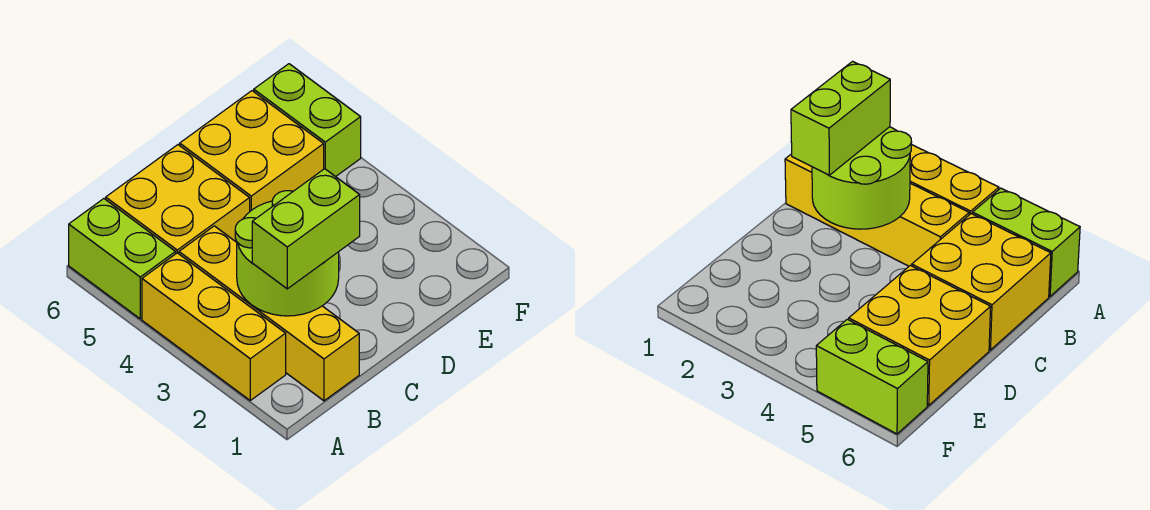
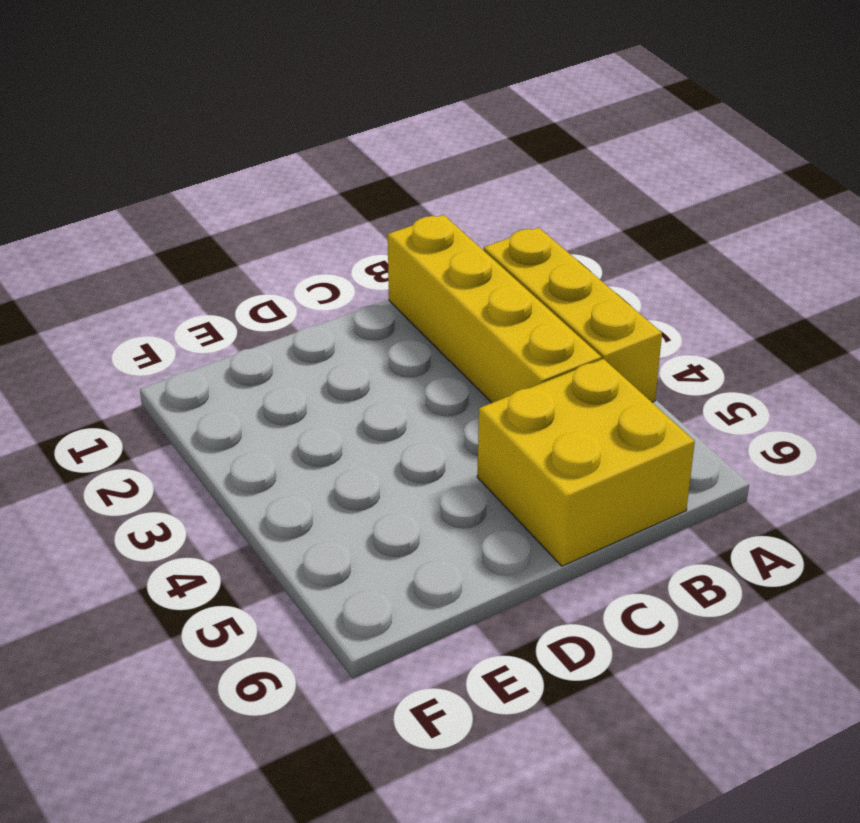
none -> lime 1x2 brick [69,199,176,319]
none -> yellow 2x2 brick [180,91,324,211]

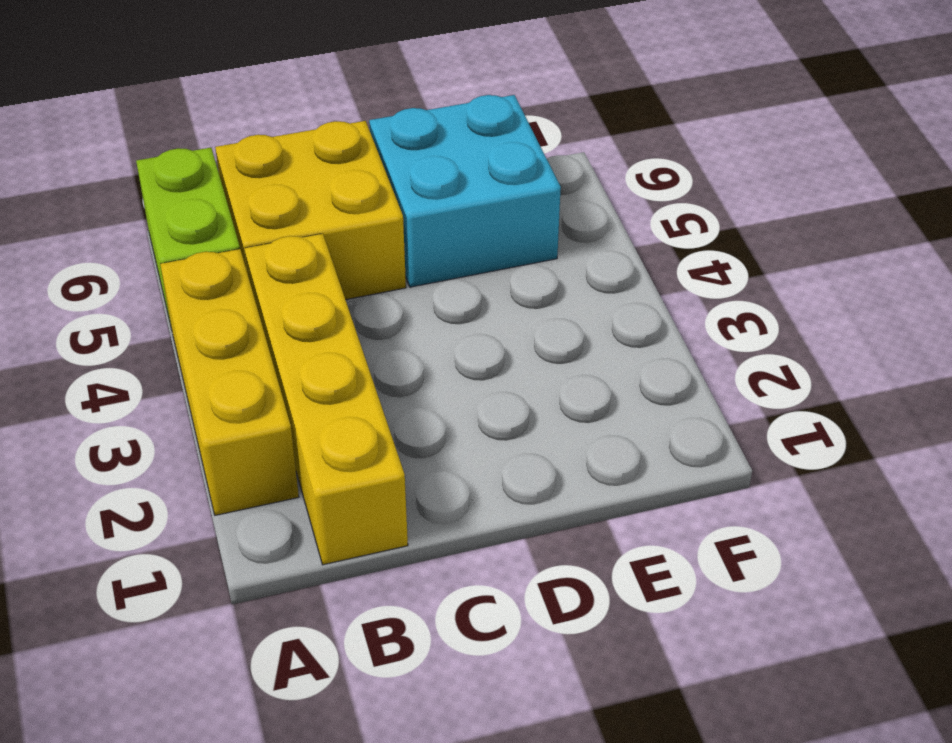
cyan 2x2 brick [369,95,561,287] -> yellow 2x2 brick [180,91,324,211]
none -> lime 1x2 brick [254,64,361,177]
none -> lime 2x2 round brick [235,191,339,316]

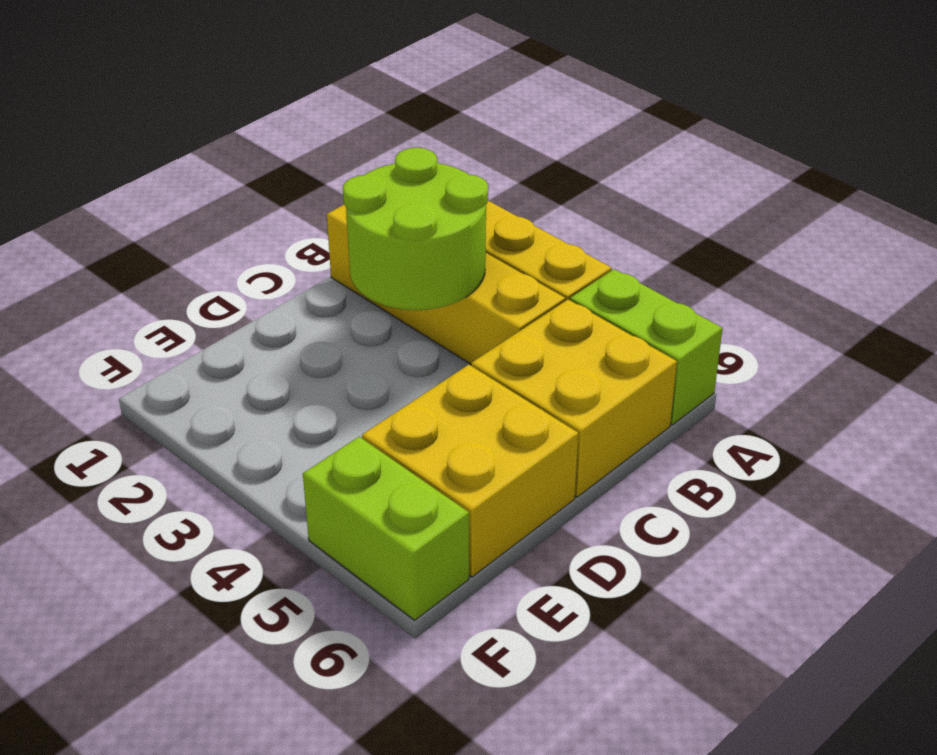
none -> lime 1x2 brick [252,169,360,289]

